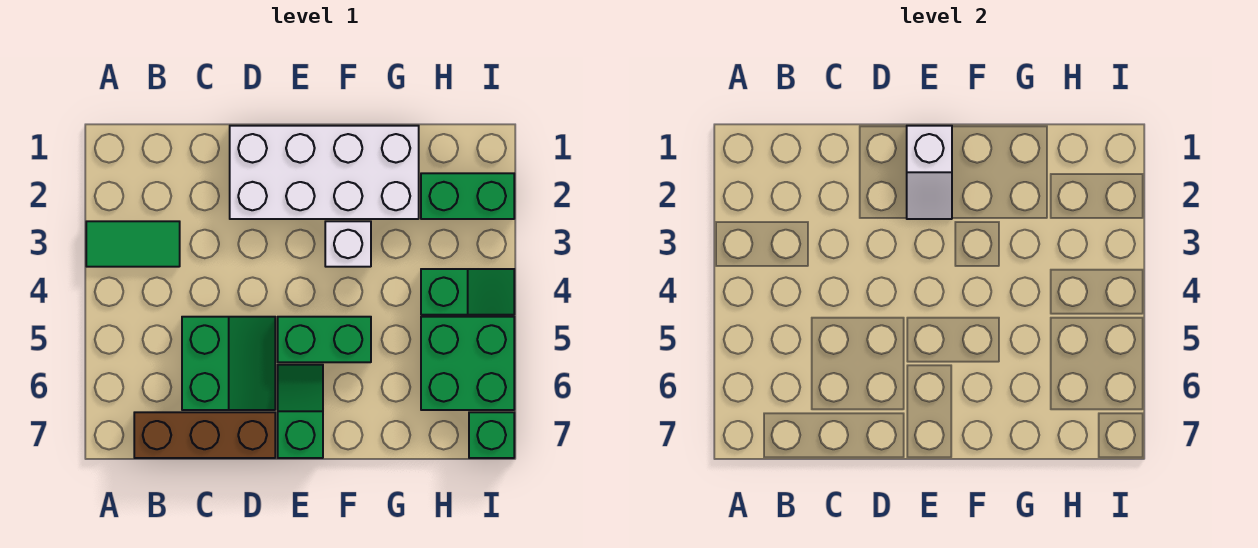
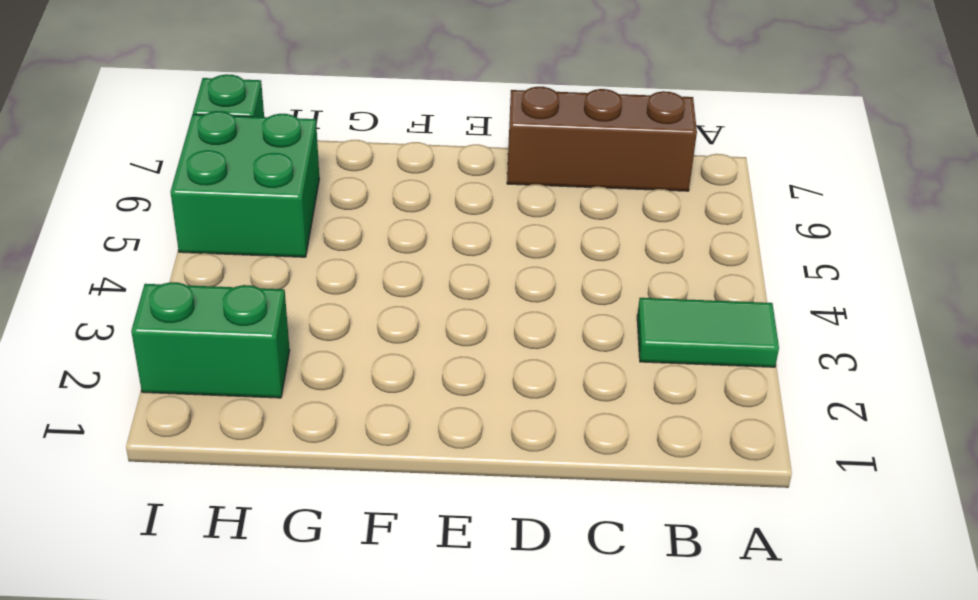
none -> green 2x2 slope [182,317,275,410]
none -> white 2x4 brick [230,126,419,219]
none -> green 1x2 brick [278,317,371,362]

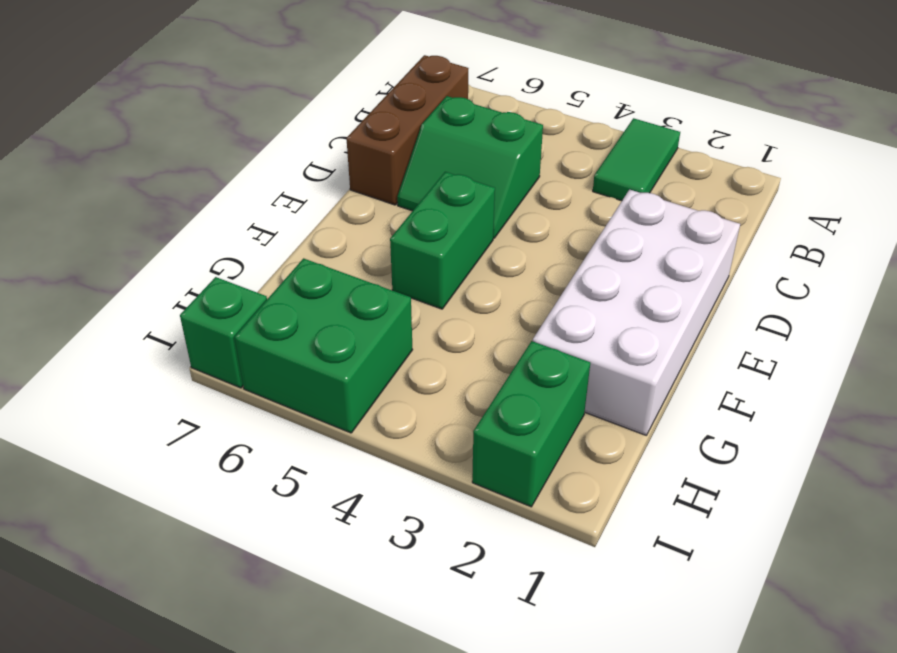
none -> green 1x2 slope [278,365,323,458]
none -> white 1x1 brick [325,221,371,267]
none -> green 1x2 slope [421,269,514,315]

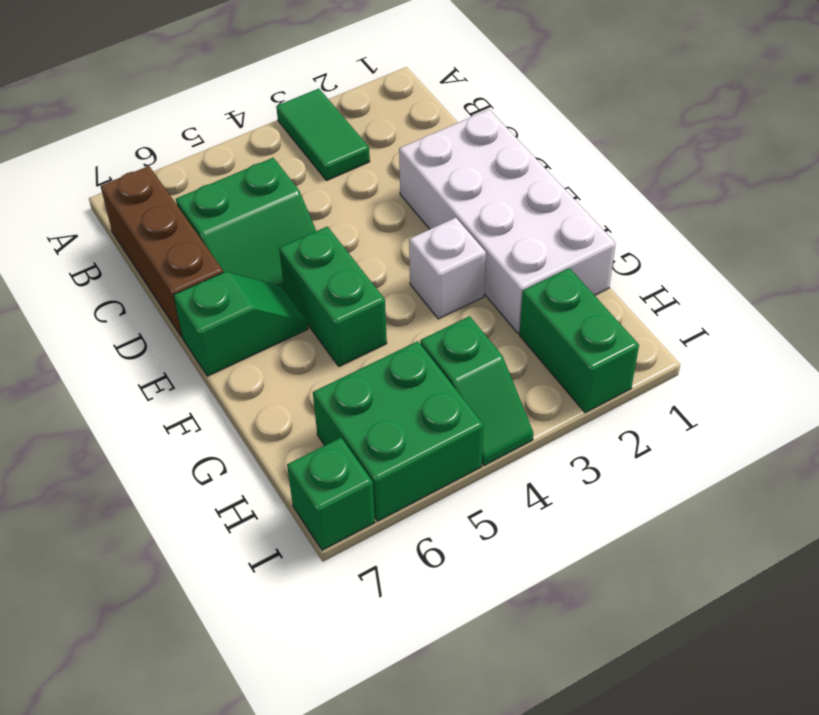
none -> white 1x2 slope [907,126,952,219]

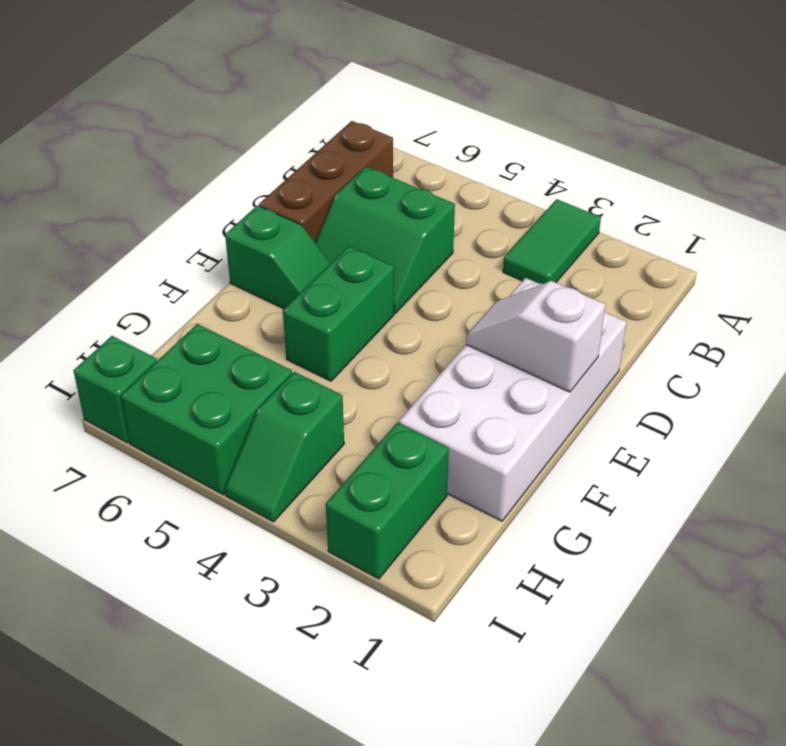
none -> white 1x1 brick [325,221,371,267]

